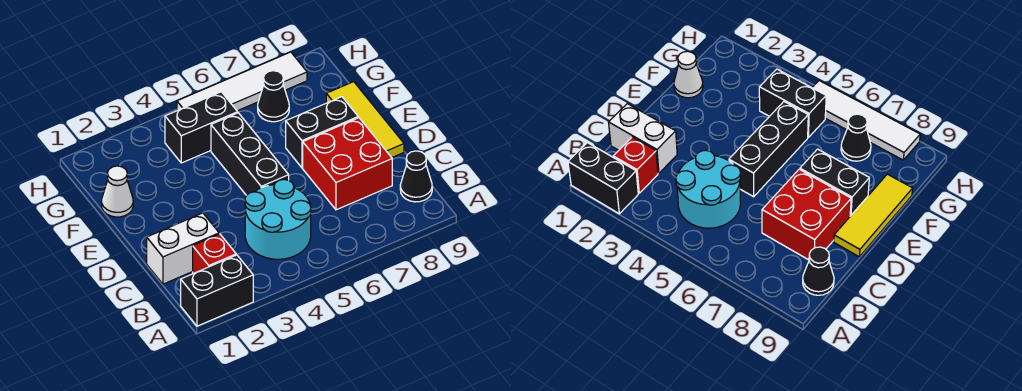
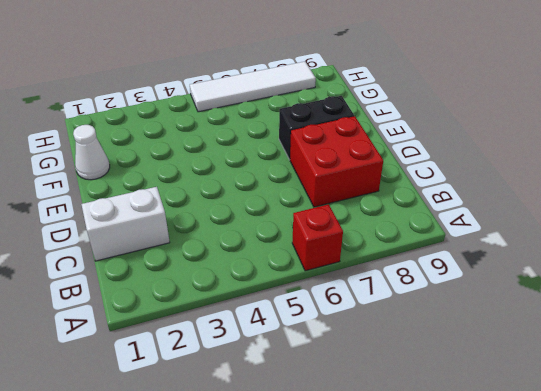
red 1x1 brick [292,204,343,271] -> red 1x1 brick moved to [193,234,236,274]
none -> black 1x2 brick [181,255,253,326]
none -> cyan 2x2 round brick [245,179,311,259]
none -> black 1x1 cone [400,151,432,202]

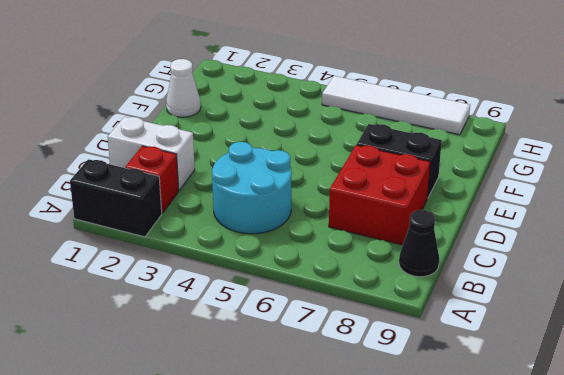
none -> black 1x3 brick [211,113,289,195]
none -> yellow 1x3 tile [326,82,404,158]
none -> black 1x2 brick [165,92,238,163]

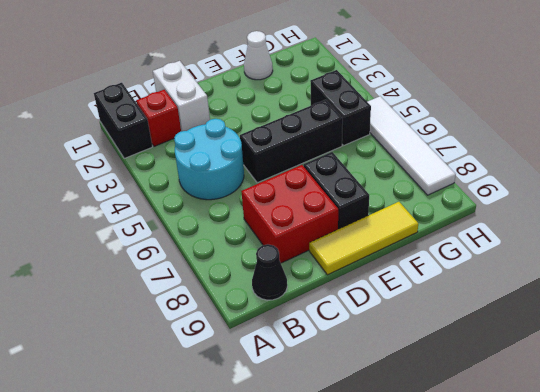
none -> black 1x1 cone [258,71,289,122]

